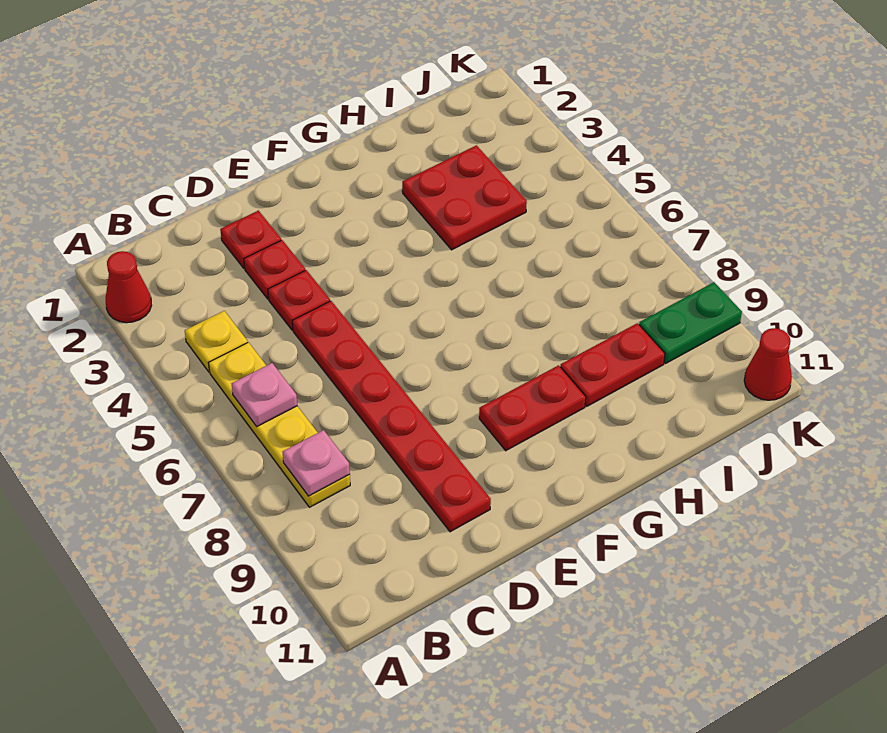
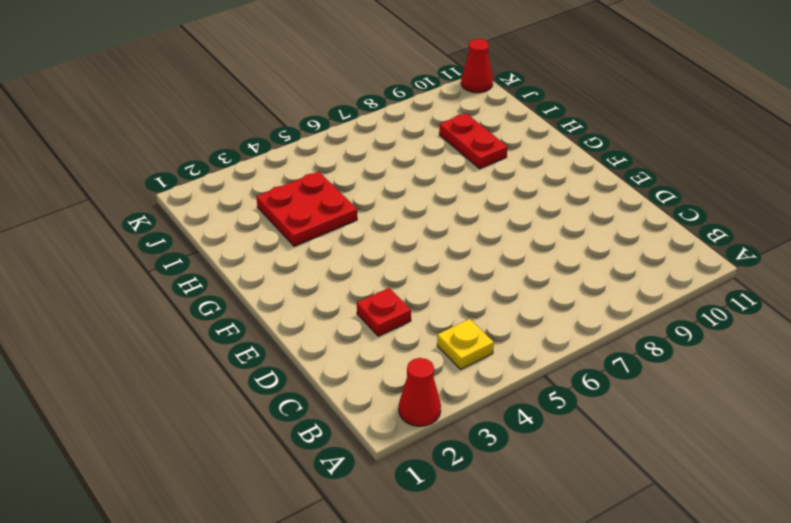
none -> yellow 1x4 plate [209,342,350,507]
none -> red 1x1 plate [220,211,281,269]
none -> red 1x1 plate [268,270,330,330]

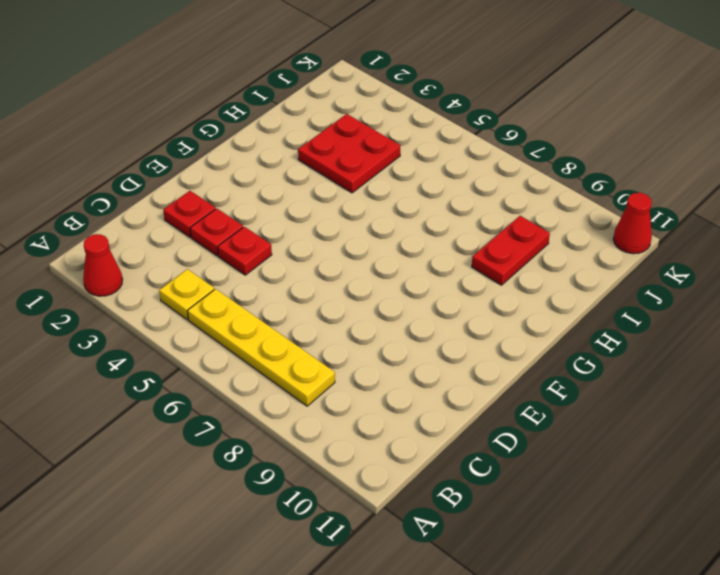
none -> red 1x6 plate [292,301,491,532]
none -> red 1x2 plate [479,365,586,451]
none -> green 1x2 plate [639,282,742,364]

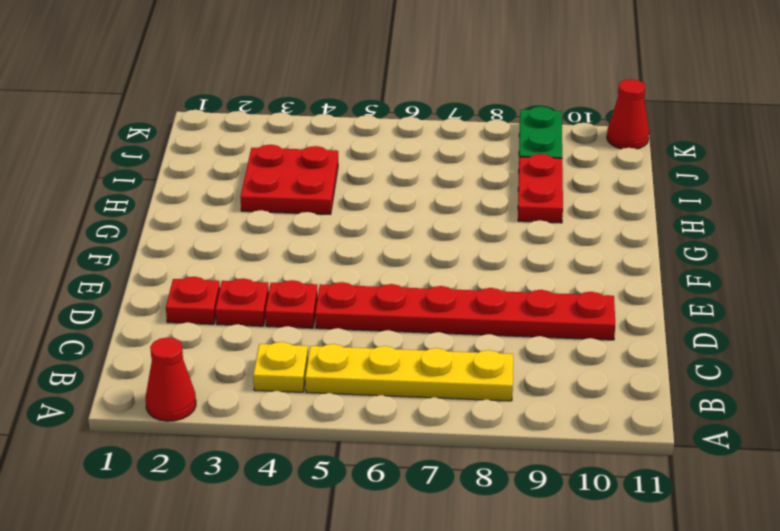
none -> red 1x2 plate [479,365,586,451]
none -> pink 1x1 plate [232,363,297,426]
none -> pink 1x1 plate [283,430,350,496]

